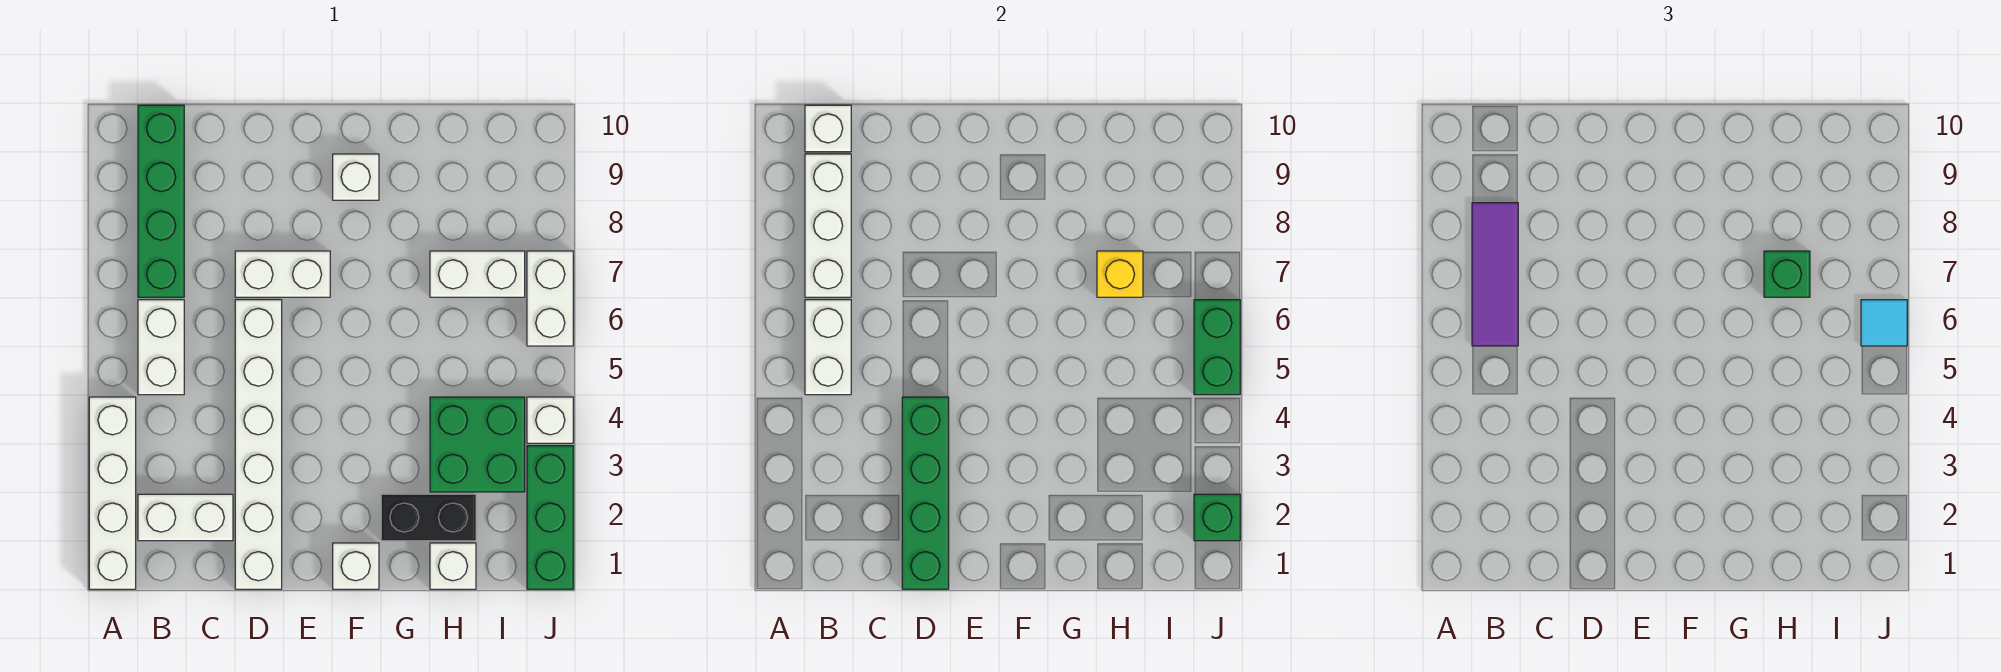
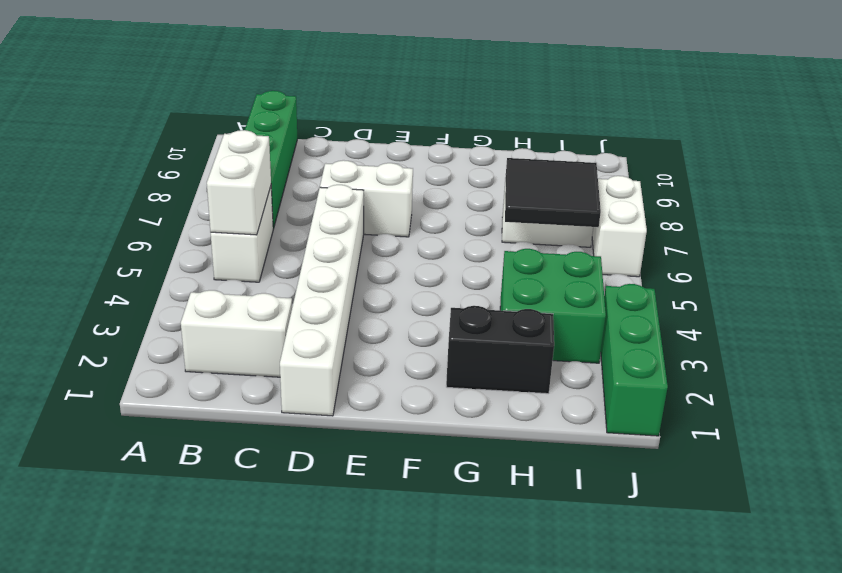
black 2x2 tile [505,158,601,227] -> yellow 1x1 brick [1097,251,1143,297]
none -> white 1x4 brick [89,397,136,589]
none -> white 1x1 brick [333,543,379,589]
none -> white 1x1 brick [333,154,379,200]

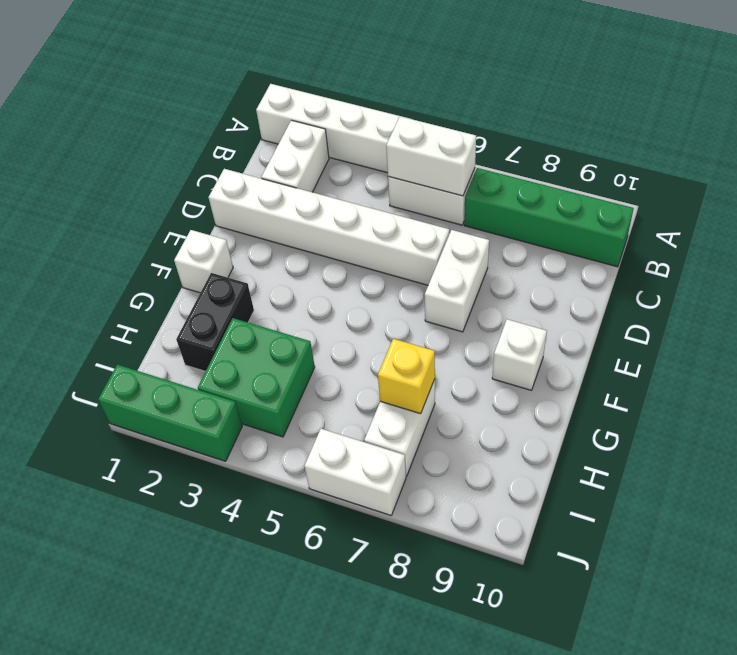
none -> white 1x1 brick [430,543,476,589]
none -> white 1x1 brick [527,397,573,443]
none -> white 1x3 brick [805,154,851,297]

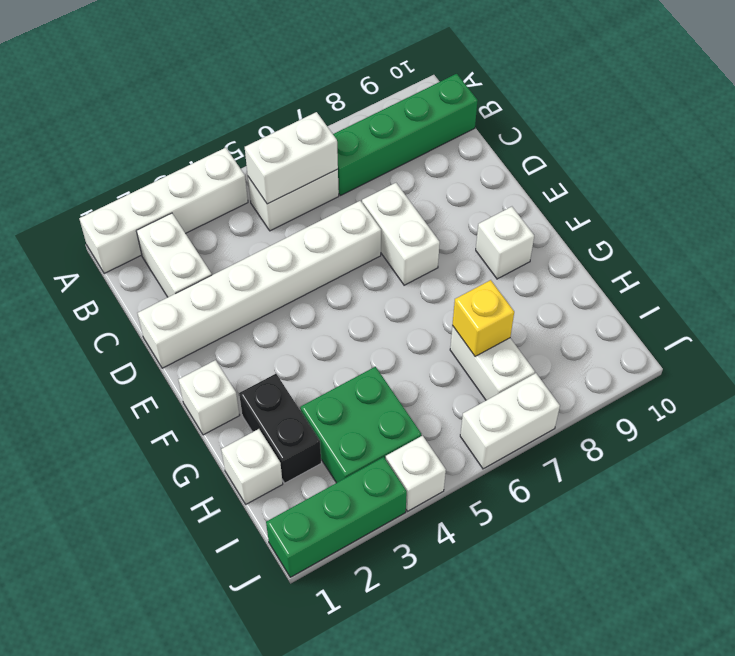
none -> white 1x3 brick [805,154,851,297]
none -> white 1x1 brick [805,105,851,152]
none -> green 1x4 brick [902,397,949,589]

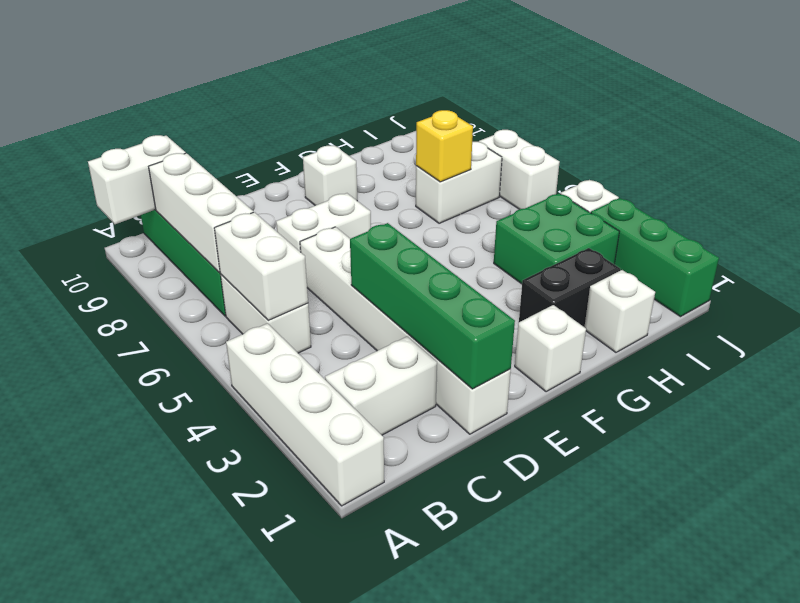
white 1x2 brick [88,135,186,224] -> white 1x1 brick [805,105,851,152]
none -> green 1x1 brick [1194,494,1240,541]
none -> green 1x2 brick [1194,300,1240,395]
none -> purple 1x3 tile [1472,203,1518,346]

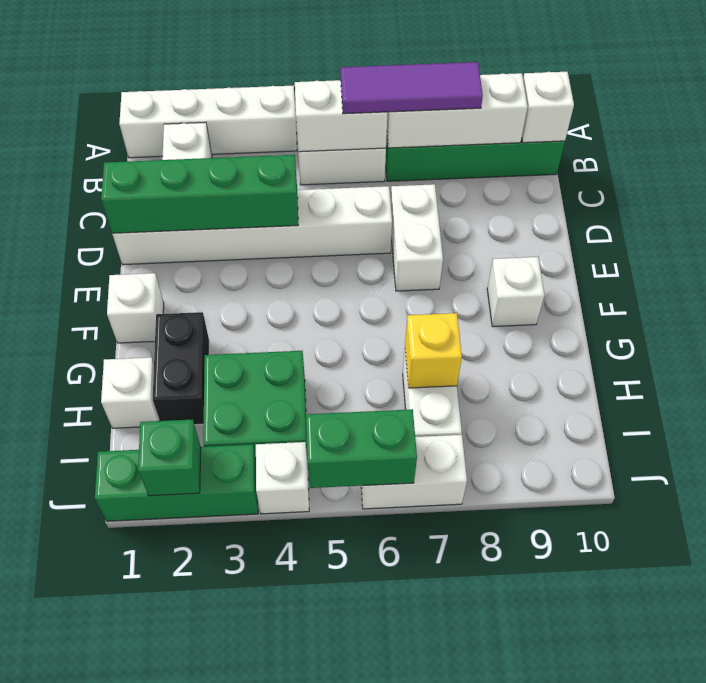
none -> green 1x1 brick [1764,251,1810,297]
none -> cyan 1x1 tile [1861,300,1907,346]

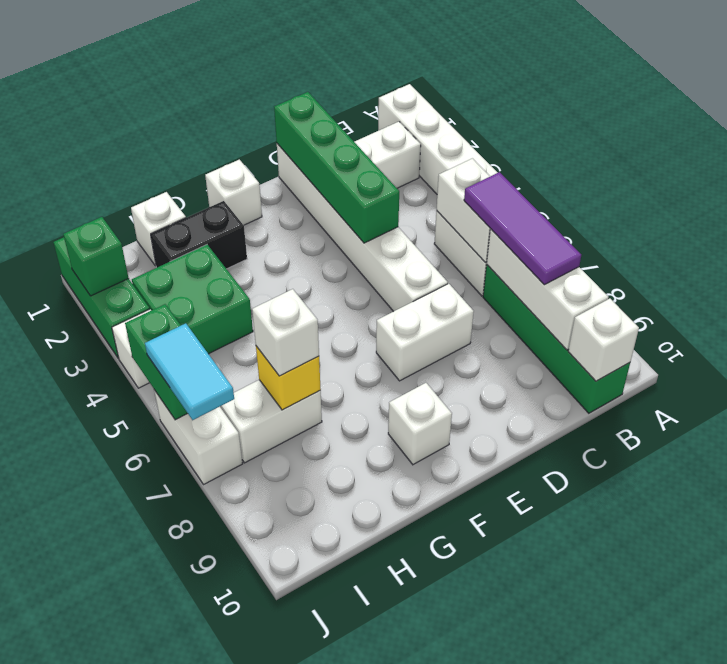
white 1x1 brick [252,289,319,376] -> green 1x1 brick [1764,251,1810,297]
cyan 1x2 tile [145,323,234,420] -> cyan 1x1 tile [1861,300,1907,346]

